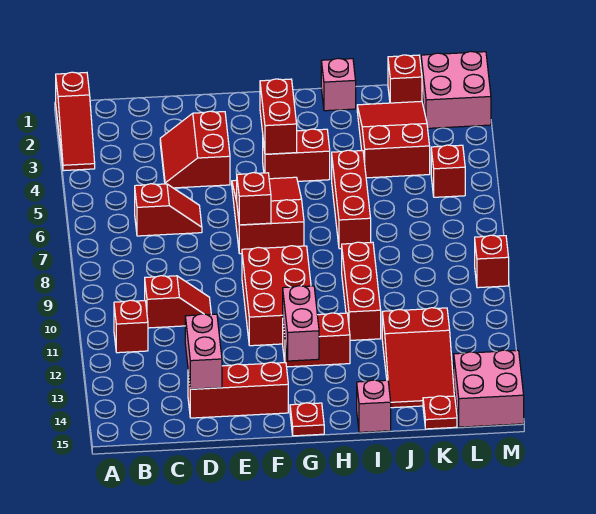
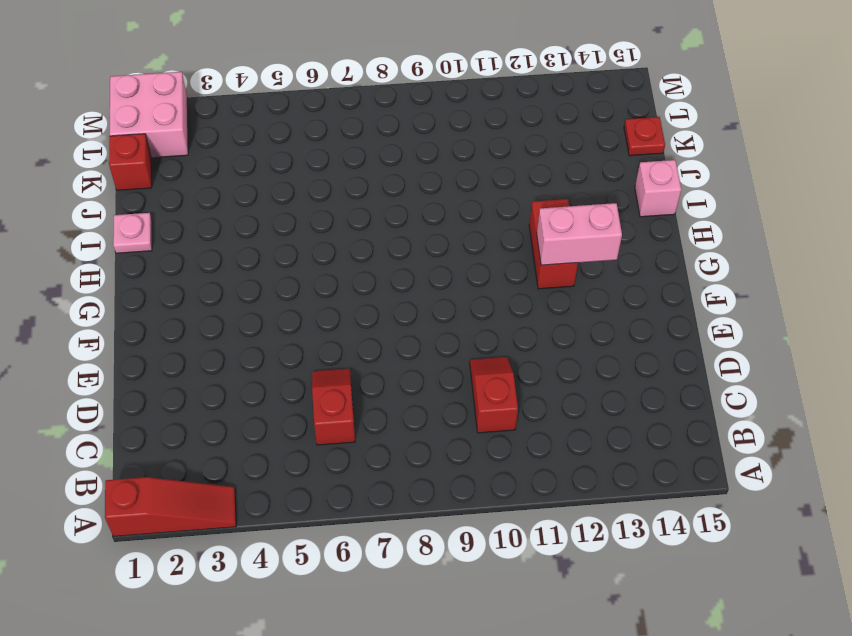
pink 1x1 plate [113,213,152,253] -> pink 1x1 brick [321,58,356,111]
none -> red 1x1 brick [114,300,148,353]
none -> red 2x2 slope [160,111,230,188]
none -> red 1x3 brick [188,362,288,418]

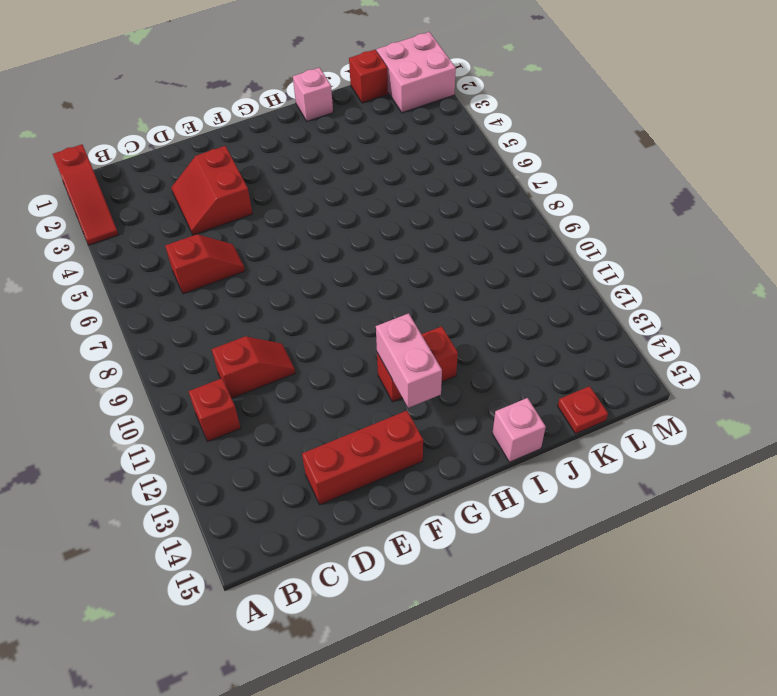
none -> red 2x3 slope [232,177,304,254]
none -> red 2x3 brick [242,246,311,346]
none -> red 1x2 brick [263,129,330,181]

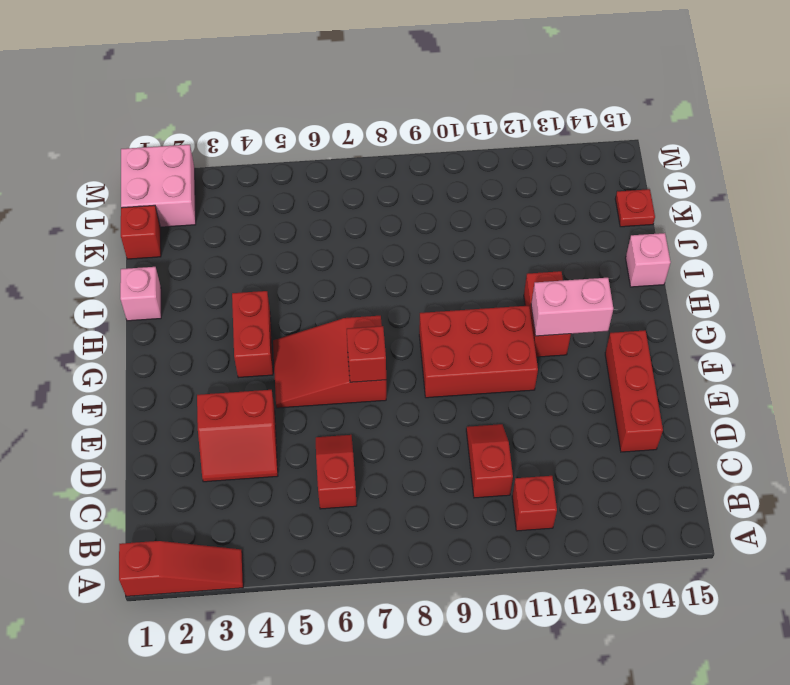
none -> red 1x1 plate [290,403,324,436]
none -> red 1x3 brick [332,150,371,249]
none -> red 1x3 brick [342,242,381,340]

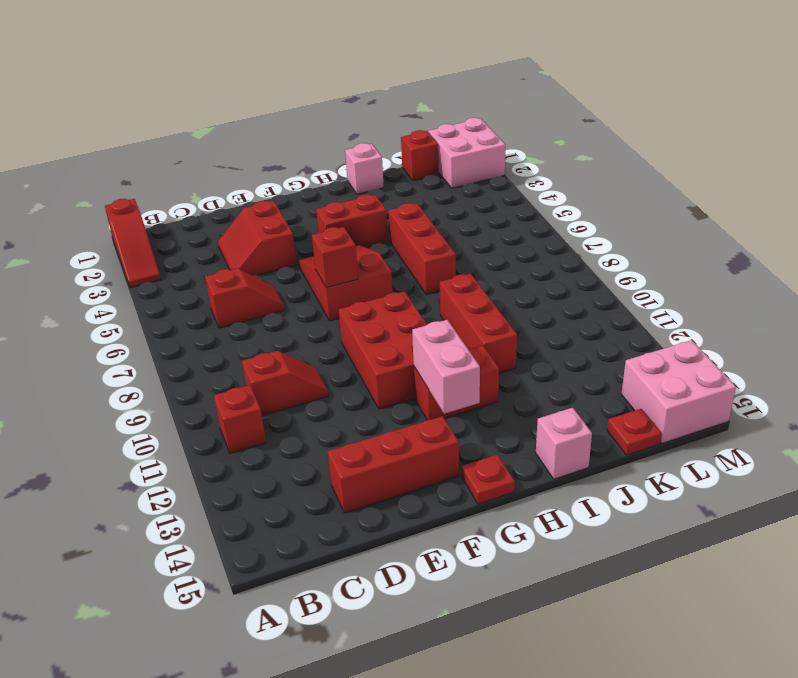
none -> red 2x3 slope [357,101,430,178]
none -> red 2x3 slope [382,308,454,408]
none -> red 1x1 brick [431,145,465,197]

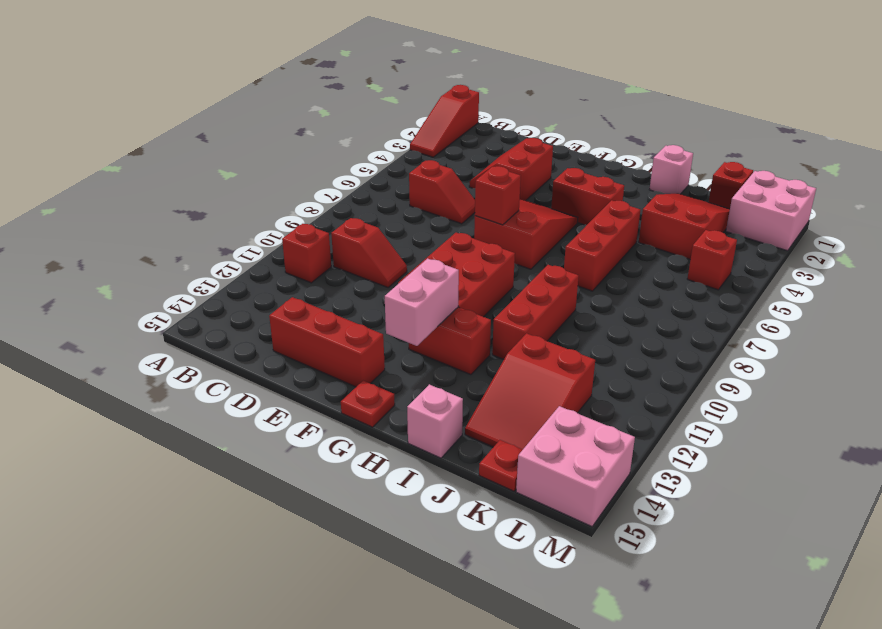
none -> red 1x1 brick [475,235,509,288]
none -> pink 1x2 brick [185,314,222,389]
none -> red 1x2 brick [260,79,297,154]

